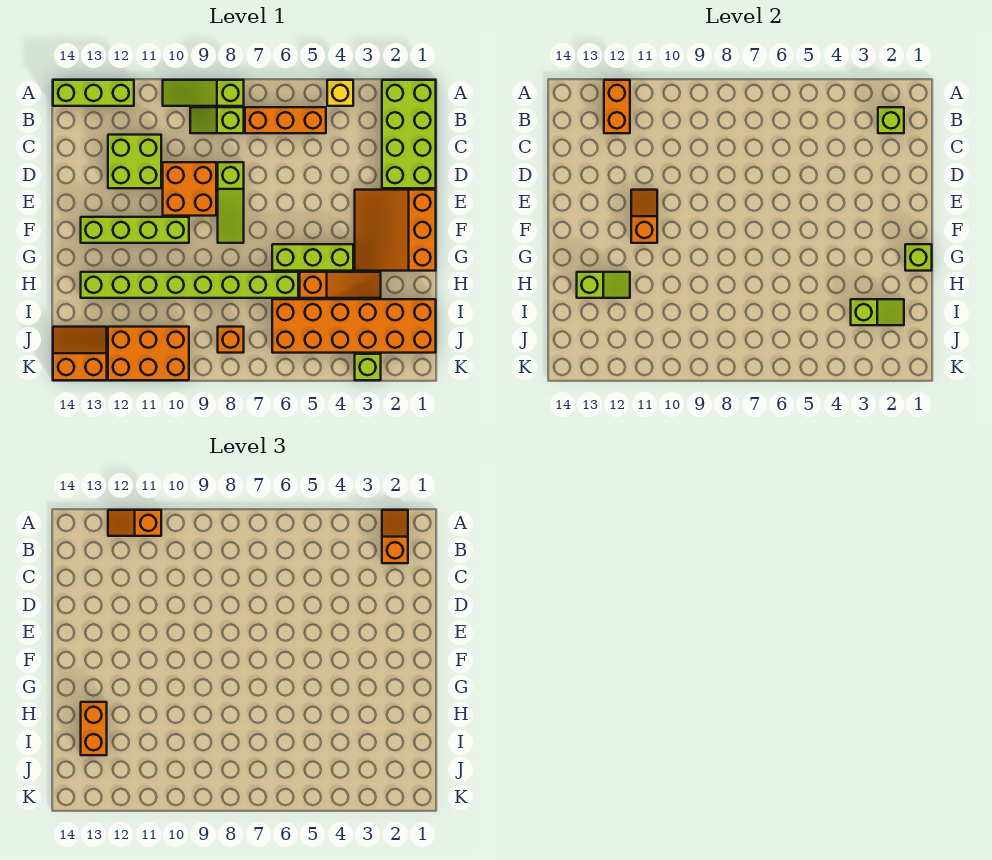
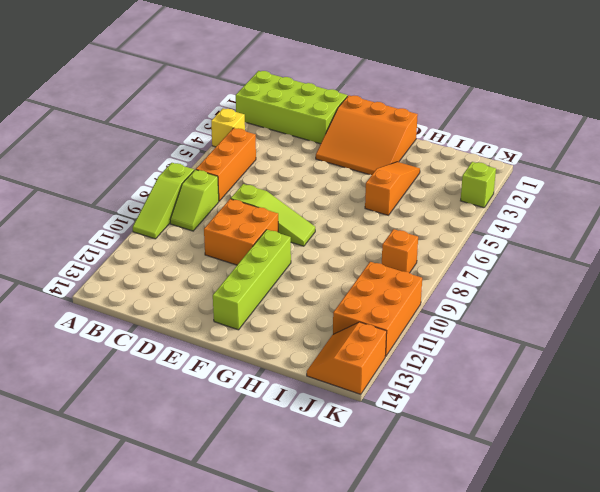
none -> lime 1x3 brick [53,80,134,106]
none -> lime 2x2 brick [108,135,161,188]
none -> lime 1x3 brick [272,244,353,271]

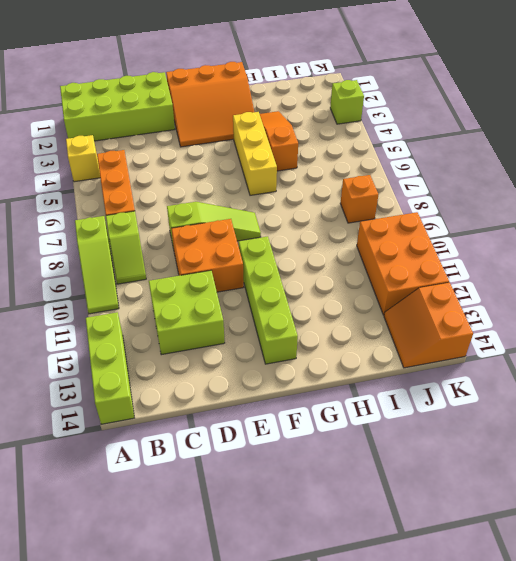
yellow 1x3 brick [233,112,277,195] -> lime 1x3 brick [272,244,353,271]
none -> lime 1x8 brick [81,272,298,298]
none -> orange 2x6 brick [272,299,436,353]
none -> orange 1x2 brick [604,80,630,133]

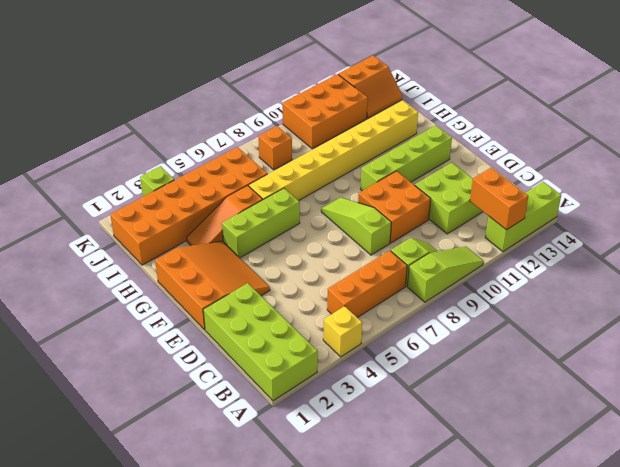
yellow 1x8 brick [249,100,418,201] -> lime 1x8 brick [81,272,298,298]
none -> lime 1x1 brick [878,107,904,133]
none -> orange 1x2 slope [631,190,657,243]
none -> lime 1x1 brick [905,244,932,271]

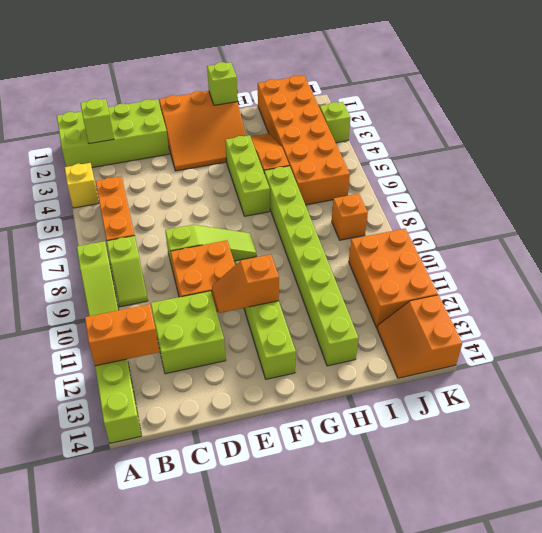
none -> lime 1x2 slope [577,272,630,298]
none -> lime 1x2 slope [851,299,904,325]
none -> orange 1x2 slope [382,510,408,563]

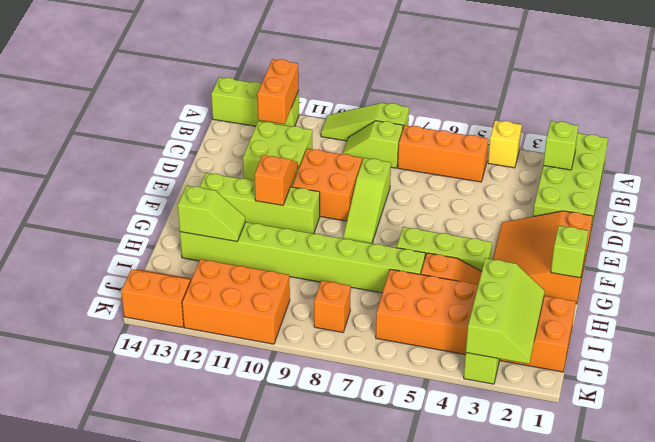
lime 2x3 slope [466,258,545,364] -> lime 1x2 slope [851,299,904,325]
none -> orange 1x2 slope [382,510,408,563]
none -> orange 1x2 slope [108,510,161,536]
none -> orange 1x2 brick [81,702,107,755]

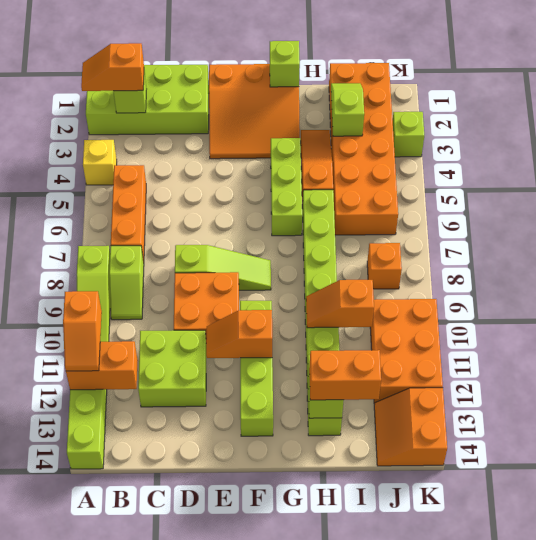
orange 1x2 slope [306,280,374,328] -> none

